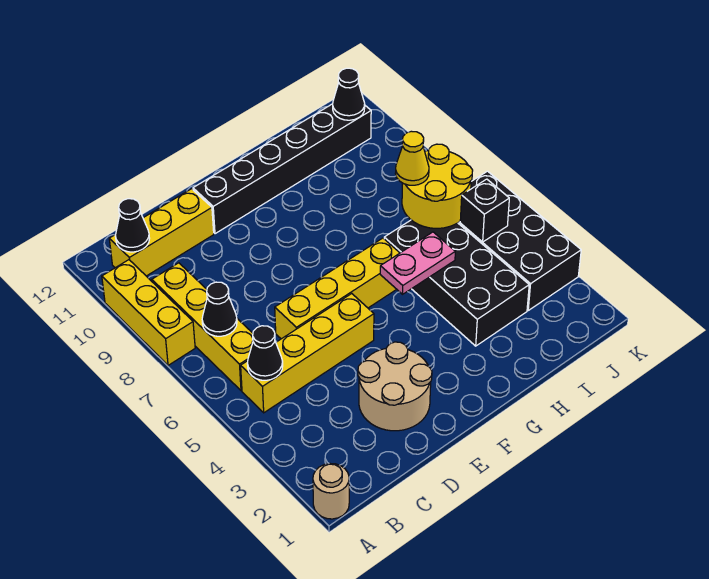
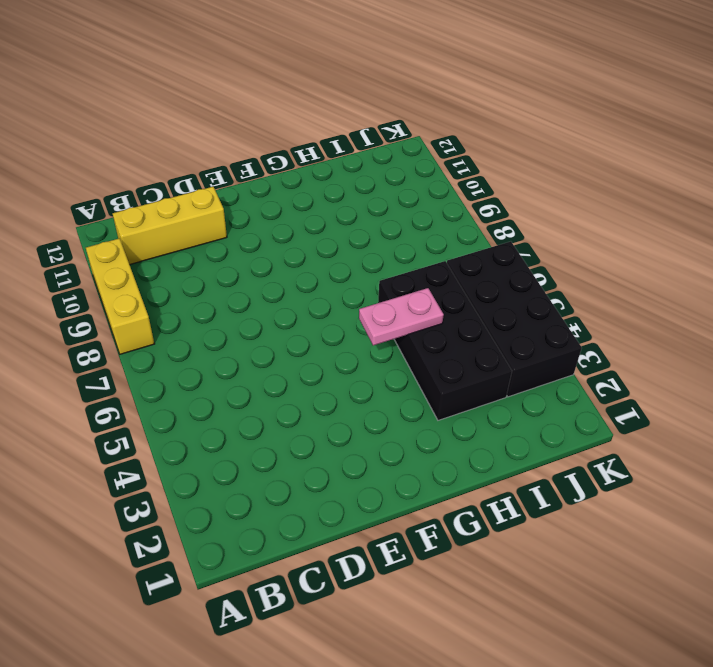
none -> tan 1x1 round brick [313,464,349,519]
none -> yellow 1x4 brick [241,294,374,413]
none -> yellow 1x4 brick [152,263,253,391]

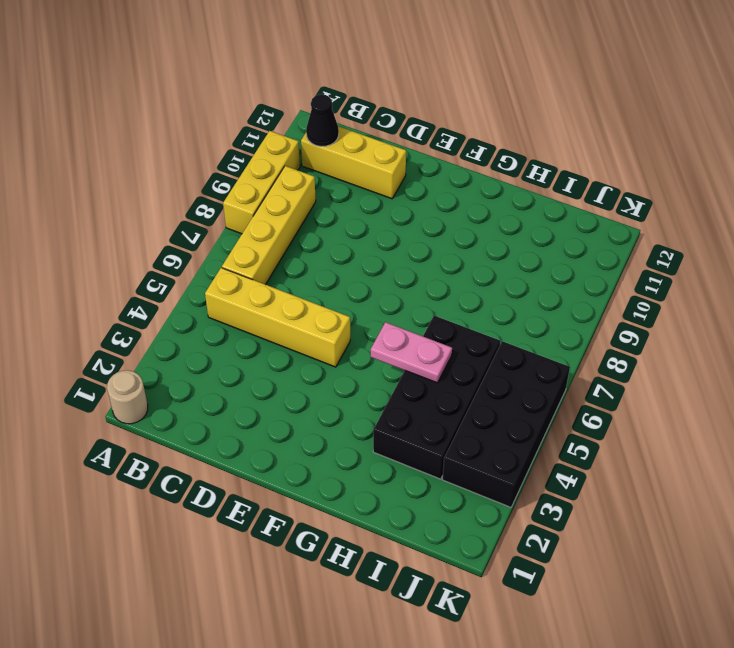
none -> tan 2x2 round brick [358,342,432,431]
none -> yellow 1x4 brick [275,238,399,339]
none -> black 1x6 brick [193,104,371,234]

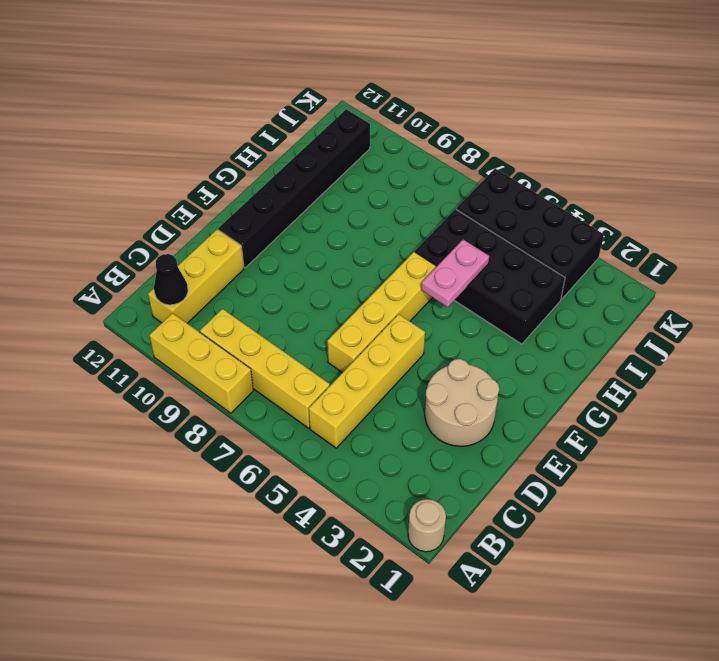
none -> black 1x1 cone [247,326,283,380]
none -> black 1x1 cone [202,282,237,336]
none -> yellow 2x2 round brick [402,144,473,228]

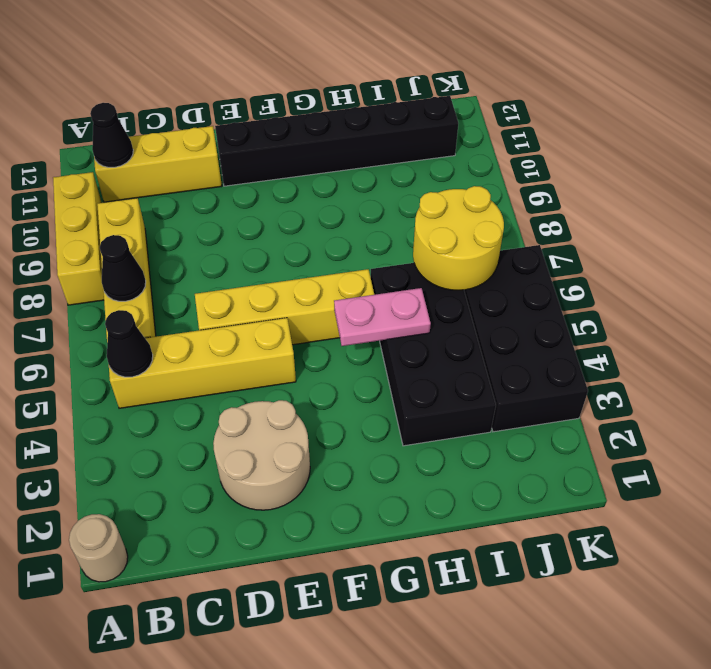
none -> black 1x1 brick [460,179,509,242]
none -> black 1x1 cone [333,68,365,120]
none -> yellow 1x1 cone [395,131,429,185]

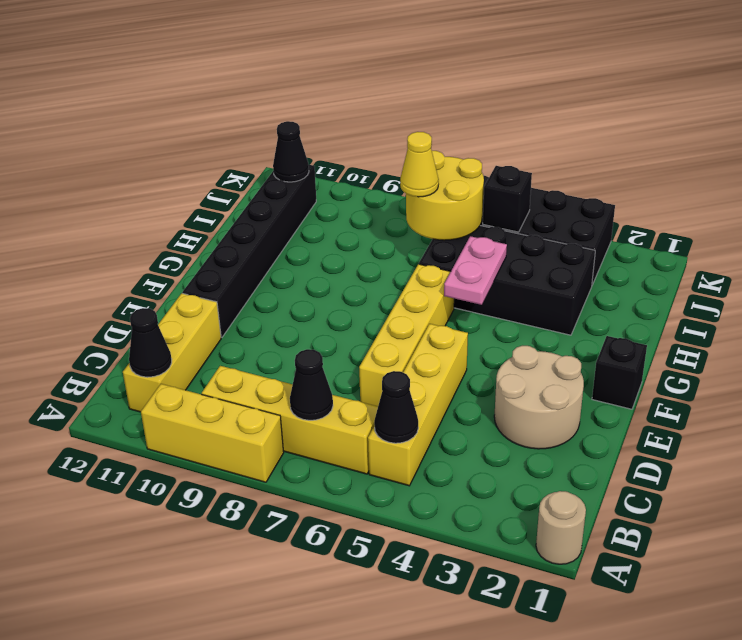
black 1x1 brick [592,336,647,409] -> none

